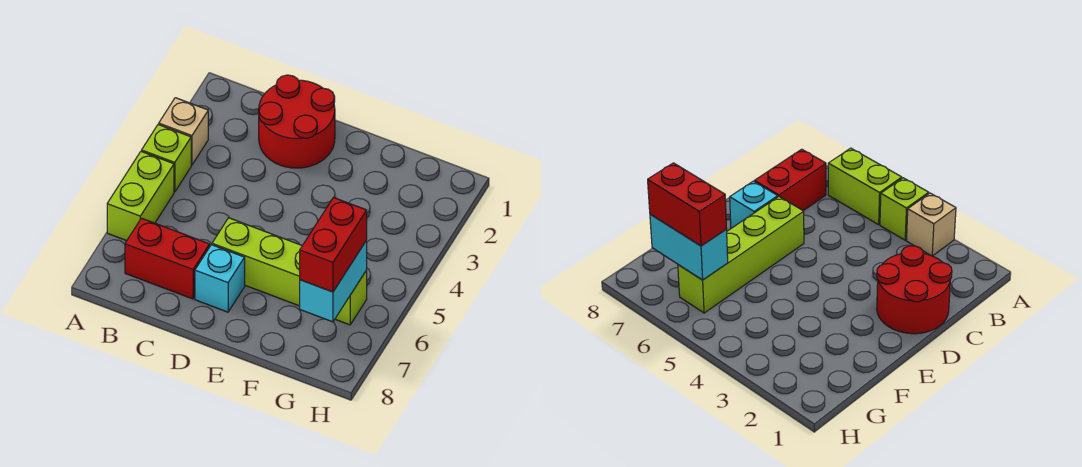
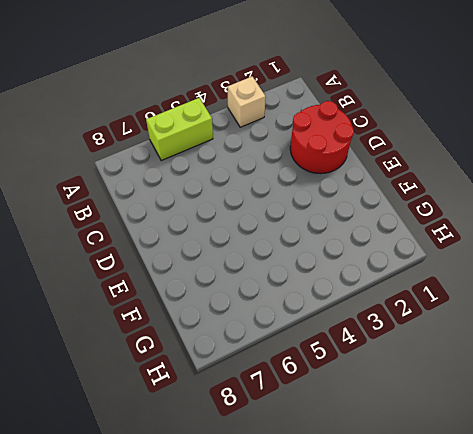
none -> lime 1x1 brick [142,124,191,192]
none -> red 1x2 brick [125,218,210,299]

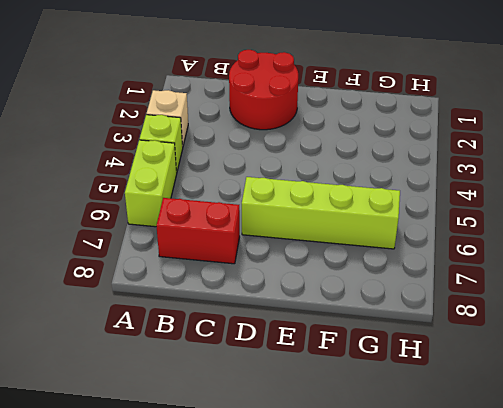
none -> cyan 1x1 brick [195,245,245,312]
none -> cyan 1x2 brick [300,240,367,322]

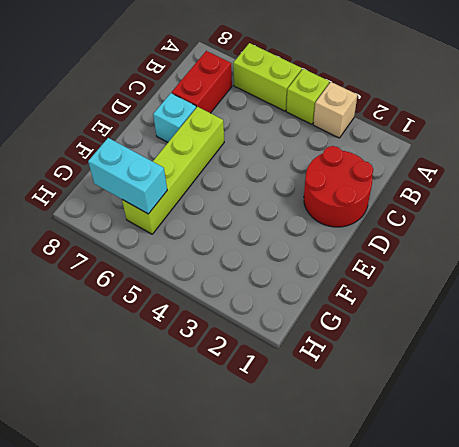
none -> red 1x2 brick [300,198,367,292]

